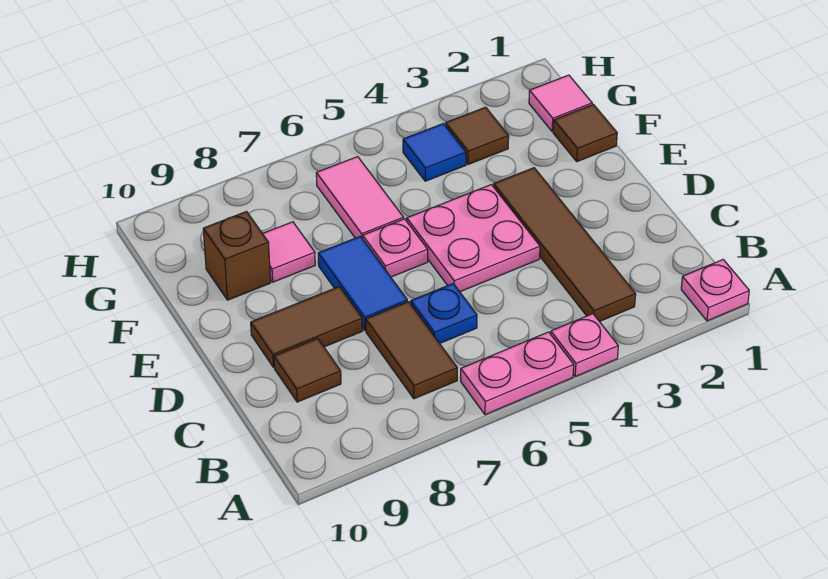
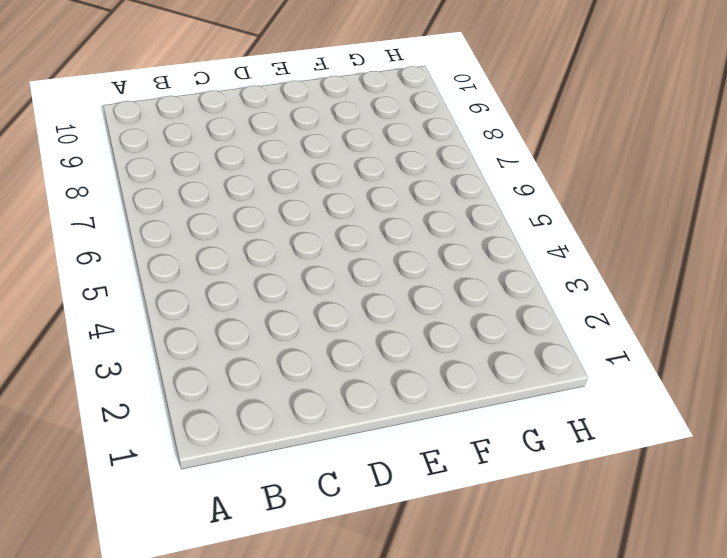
none -> pink 1x1 plate [681,260,749,321]
none -> pink 1x1 plate [551,314,618,376]
none -> pink 1x2 plate [461,332,574,415]

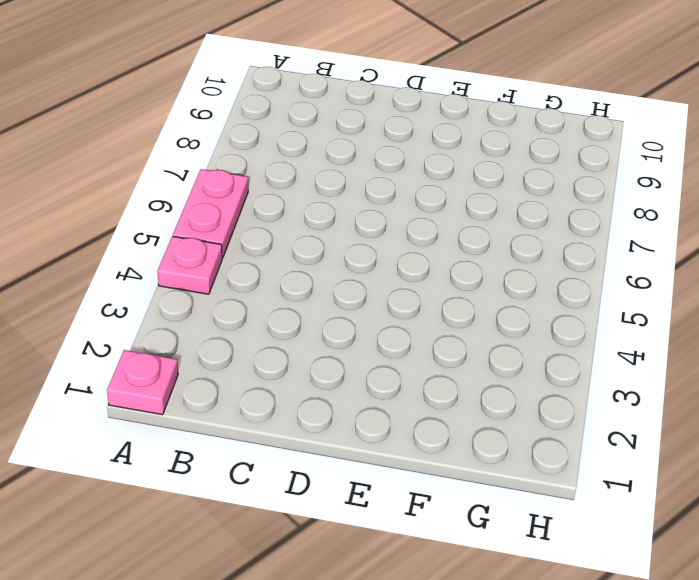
none -> brown 1x4 tile [493,168,636,322]
none -> brown 1x2 tile [366,302,457,399]
none -> blue 1x1 plate [411,284,477,343]

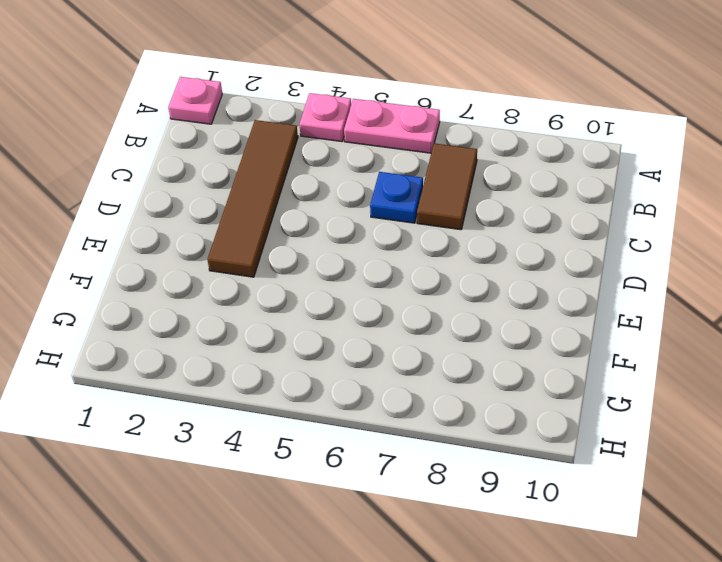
none -> brown 1x1 tile [274,338,341,402]
none -> pink 2x2 plate [407,185,540,292]
none -> blue 1x2 tile [318,236,407,330]

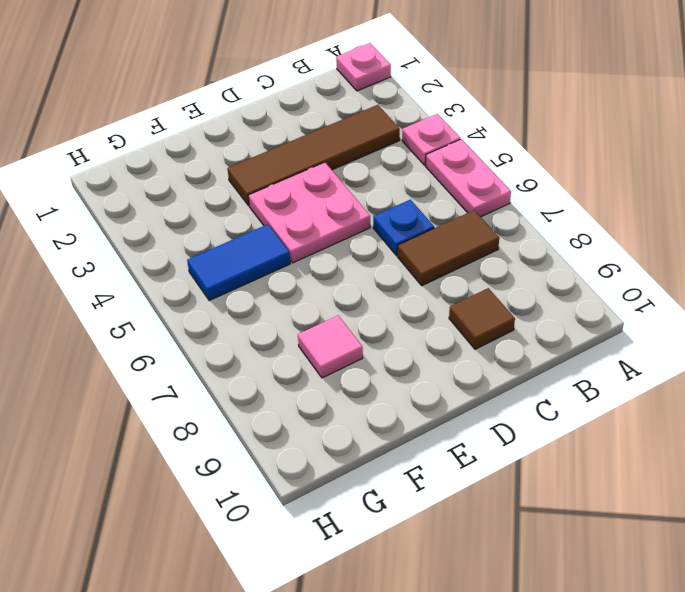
blue 1x2 tile [187,224,290,301] -> blue 1x2 tile moved to [318,236,407,330]
none -> brown 1x2 tile [251,287,363,367]
none -> pink 1x1 plate [363,219,428,277]
none -> brown 1x1 tile [553,104,617,162]

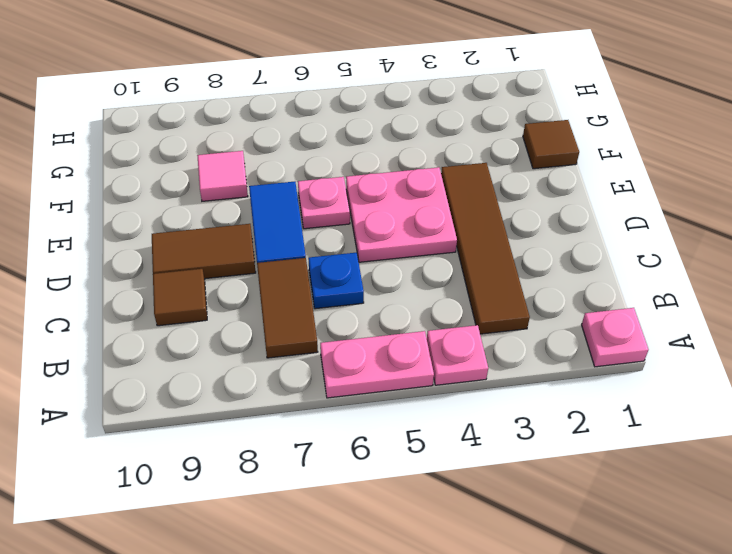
none -> pink 1x2 tile [316,157,404,239]
none -> brown 1x1 brick [203,212,271,300]
none -> pink 1x1 tile [529,75,592,132]

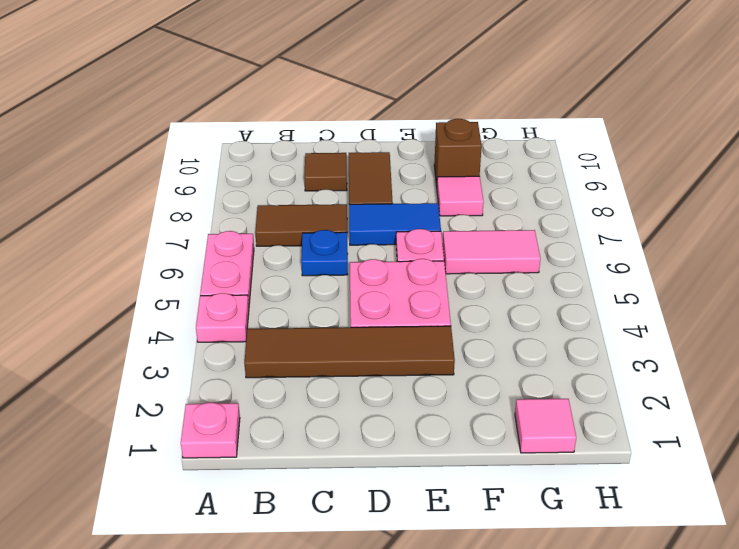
none -> brown 1x1 tile [553,104,617,162]
none -> brown 1x1 tile [446,107,509,165]
none -> blue 1x1 tile [403,124,466,181]

